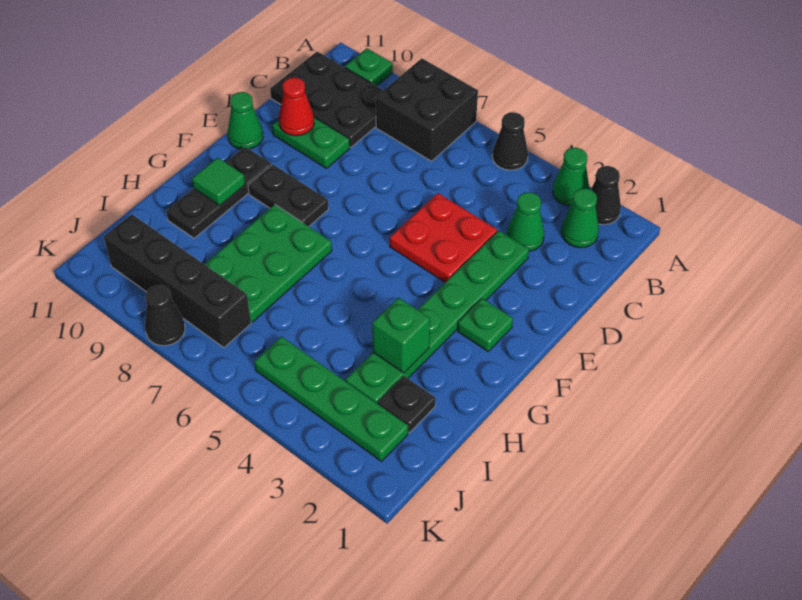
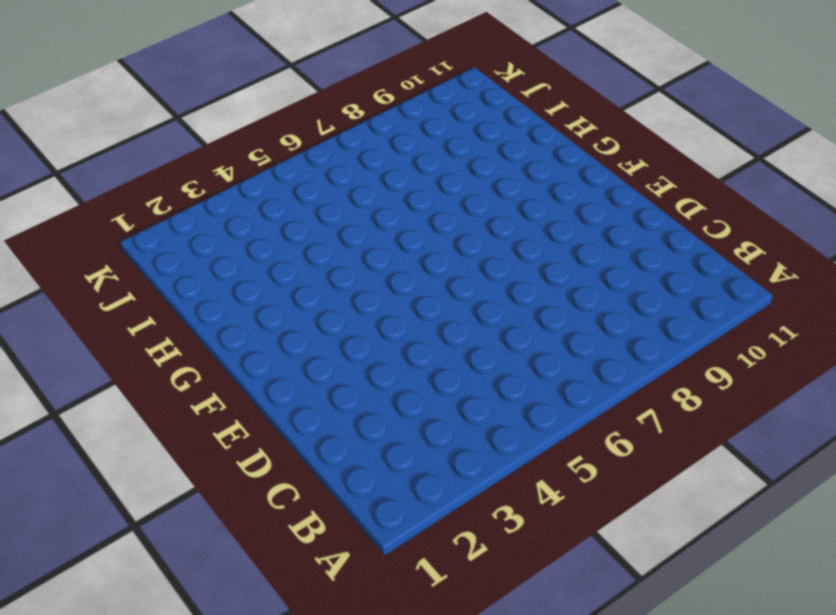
none -> black 1x1 cone [591,166,621,225]
none -> green 1x1 cone [553,148,589,206]
none -> black 1x1 cone [492,112,528,170]

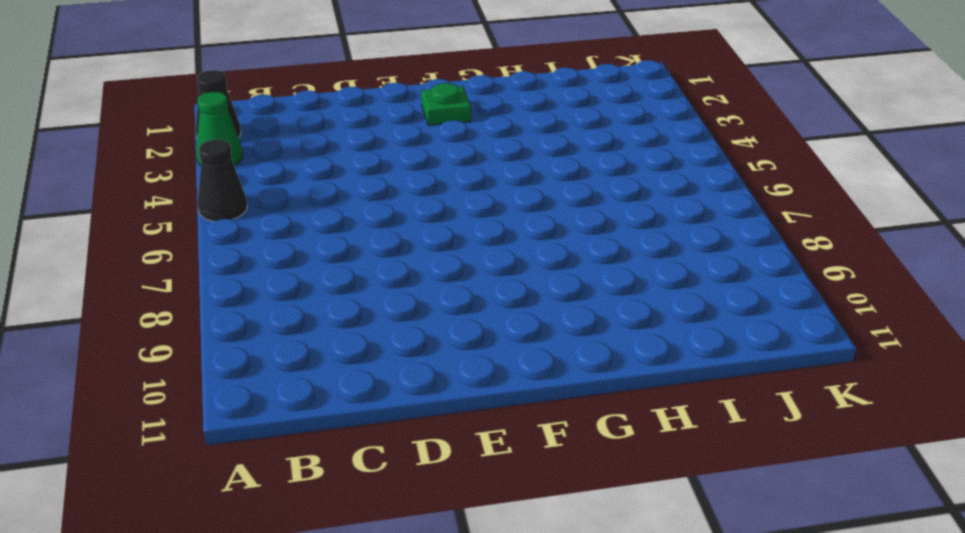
none -> black 2x2 brick [376,58,478,161]
none -> green 1x1 plate [345,48,393,86]
none -> green 1x1 cone [561,188,599,248]

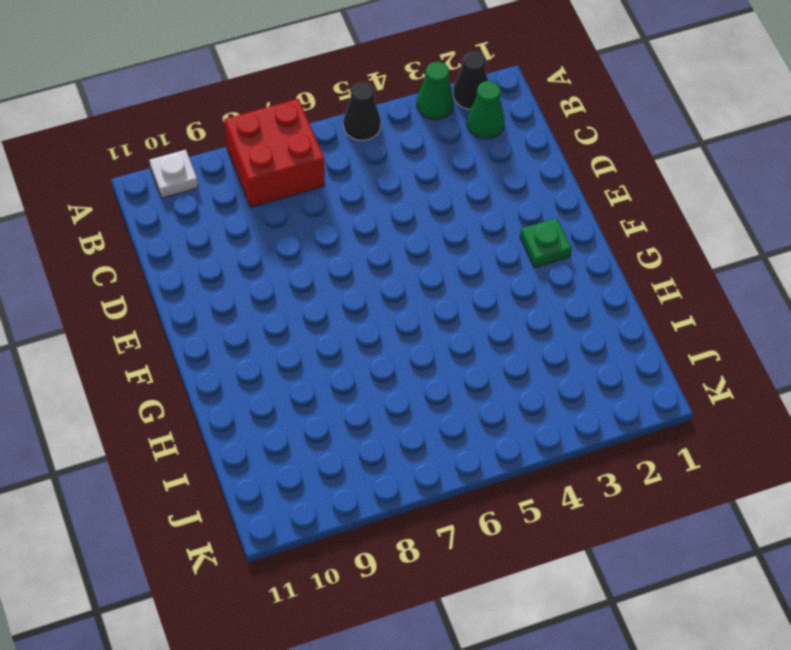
red 2x2 brick [224,99,325,207] -> black 2x2 brick [376,58,478,161]
white 1x1 plate [150,150,198,198] -> green 1x1 plate [345,48,393,86]
none -> black 2x3 plate [270,52,383,147]
none -> green 1x1 cone [507,192,544,251]
none -> green 1x6 plate [346,231,529,404]

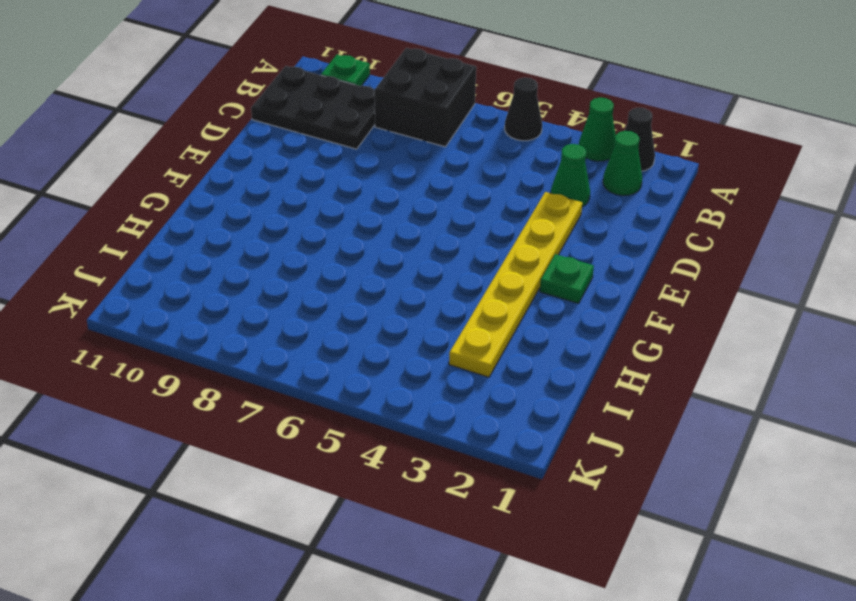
yellow 1x6 plate [449,192,582,377] -> green 1x6 plate [346,231,529,404]
none -> red 2x2 plate [390,193,497,282]
none -> green 1x2 plate [272,117,350,168]
none -> green 1x1 cone [228,92,263,149]

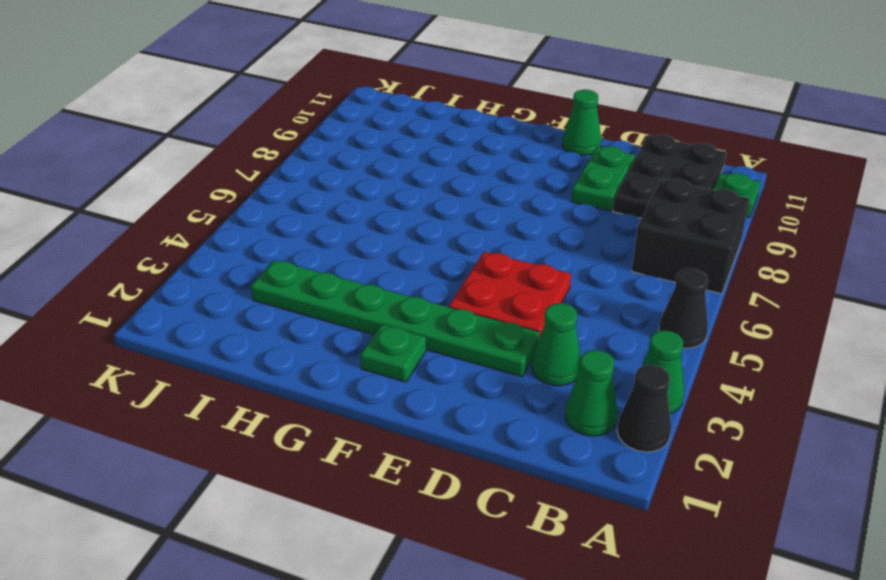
none -> black 1x2 plate [248,164,329,226]
none -> black 1x3 plate [166,147,271,238]
none -> green 2x3 plate [204,204,332,322]

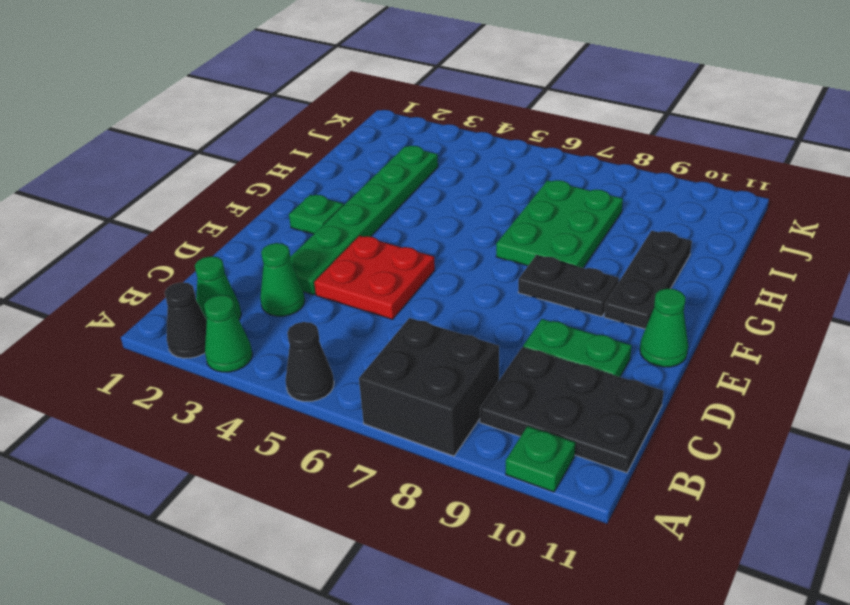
none -> black 1x1 plate [378,376,436,433]
none -> green 1x4 plate [254,337,408,461]
none -> black 1x4 brick [104,214,251,348]

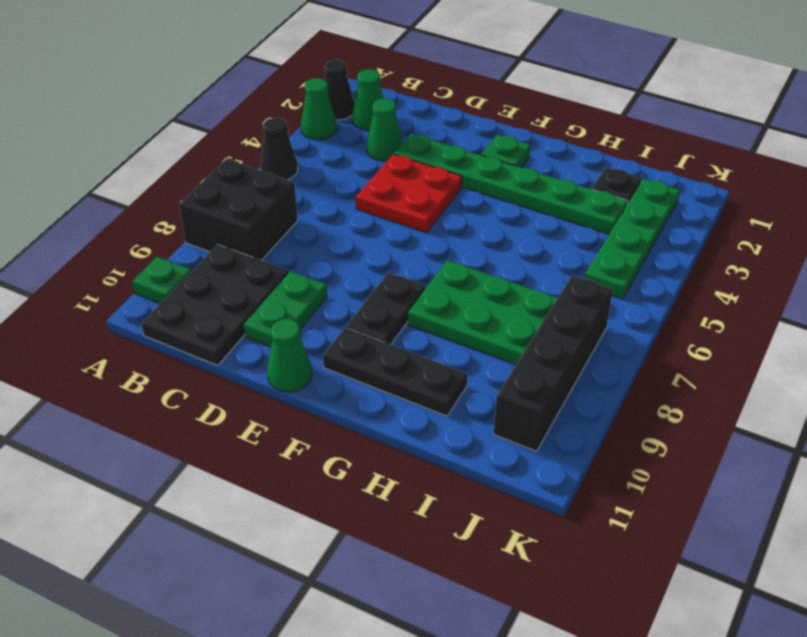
none -> black 1x1 cone [145,285,185,346]
none -> red 1x1 cone [279,78,314,136]
none -> green 1x1 tile [192,158,245,205]

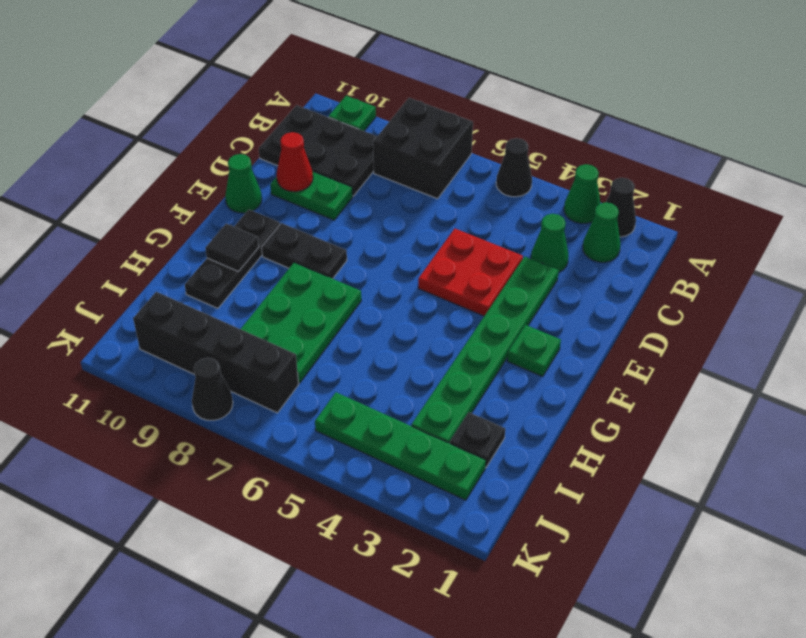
black 1x1 tile [205,224,259,272] -> green 1x1 tile [192,158,245,205]
none -> green 1x1 brick [372,298,430,373]

